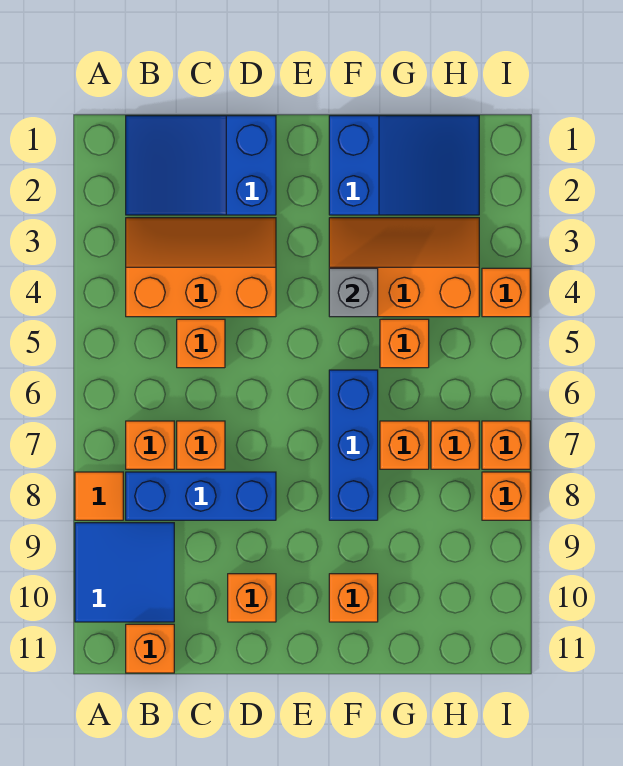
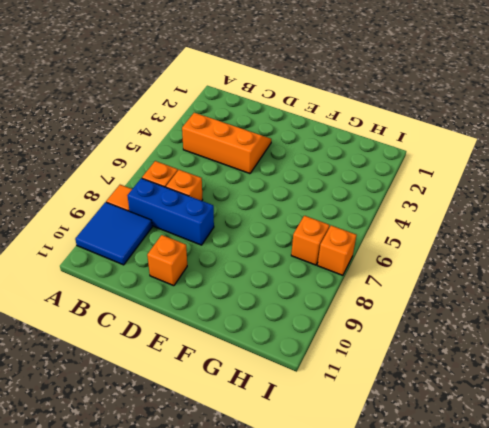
none -> blue 2x3 slope [126,116,276,215]
none -> orange 1x1 brick [126,624,174,673]
none -> orange 1x1 brick [177,319,225,368]

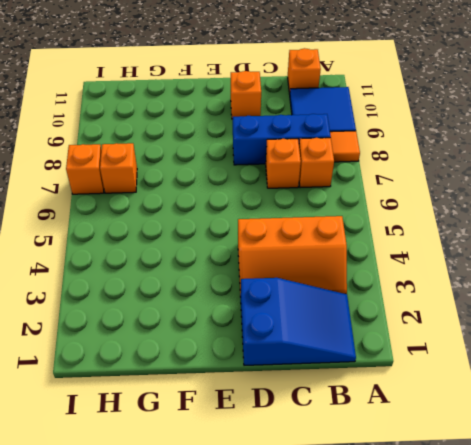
none -> orange 1x1 brick [177,319,225,368]
none -> blue 2x3 slope [329,116,479,215]
none -> orange 2x3 slope [329,218,479,317]

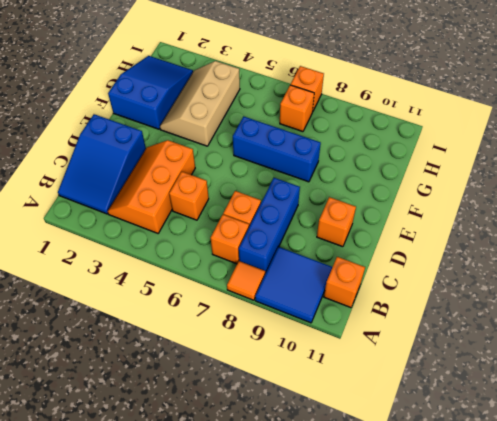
tan 2x3 slope [160,61,240,146] -> orange 2x3 slope [329,218,479,317]
none -> orange 1x1 brick [329,574,378,622]
none -> orange 1x1 brick [380,319,429,368]
none -> orange 1x1 brick [380,421,429,469]

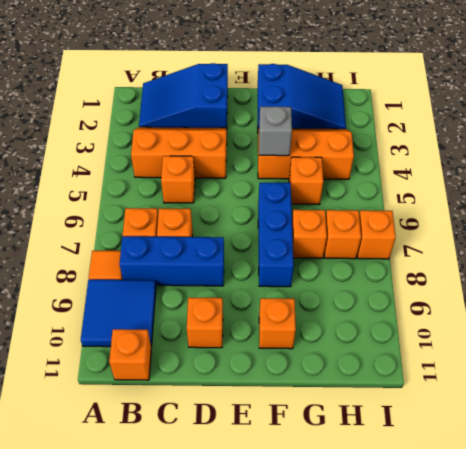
none -> orange 1x1 brick [482,268,530,317]
none -> orange 1x1 brick [482,472,530,520]

